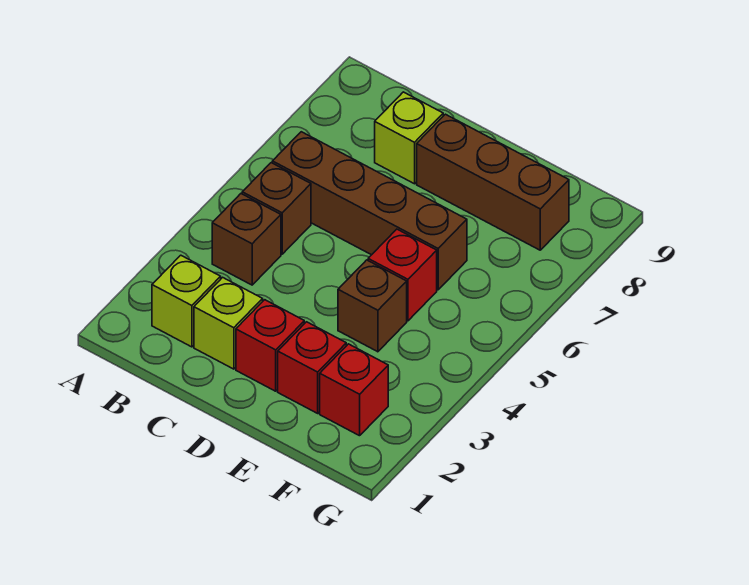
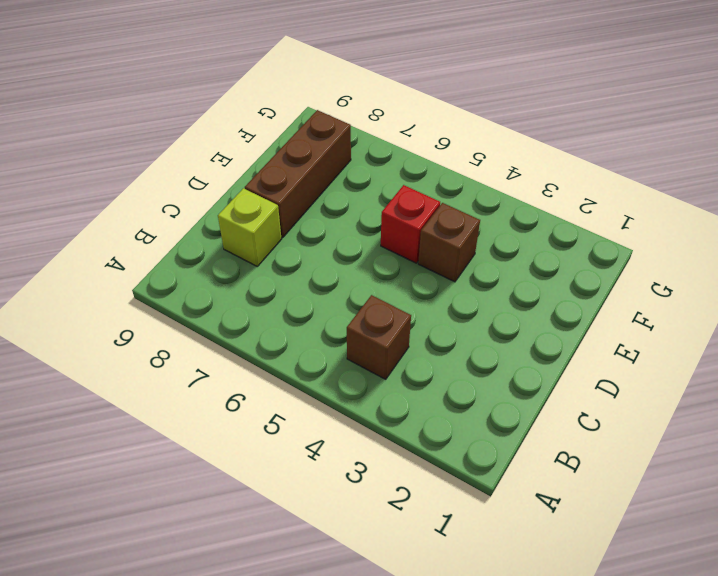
none -> lime 1x1 brick [152,255,221,347]
none -> brown 1x1 brick [242,163,311,254]
none -> brown 1x4 brick [272,132,467,290]

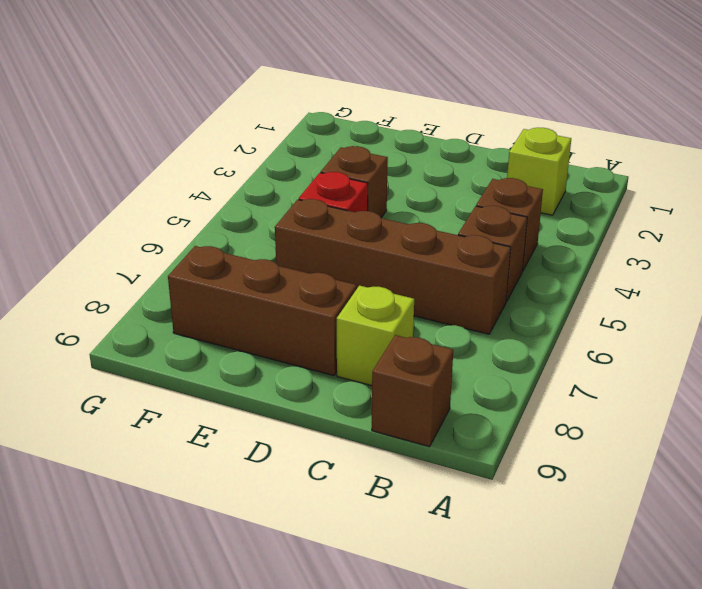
brown 1x1 brick [372,335,453,447] -> none
none -> lime 1x1 brick [194,277,263,369]
none -> red 1x1 brick [236,300,304,391]
none -> red 1x1 brick [278,322,346,413]

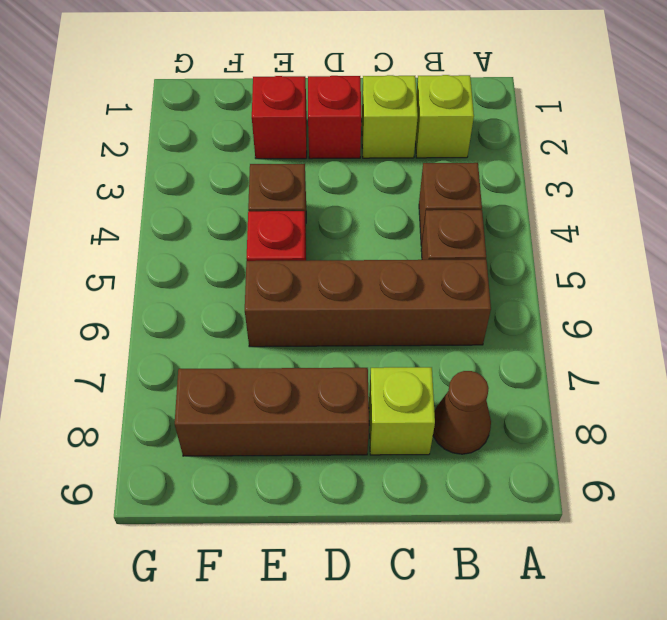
brown 1x1 cone [433,371,491,454] -> none
none -> red 1x1 brick [320,344,388,436]

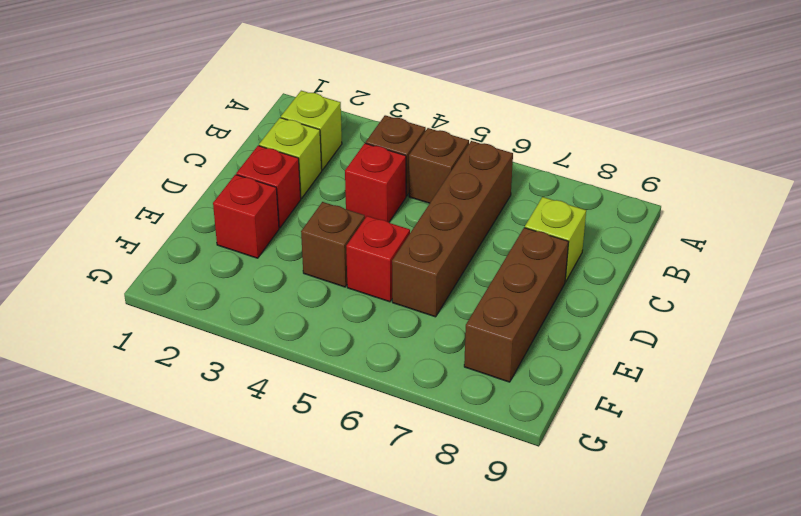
red 1x1 brick [345,143,406,222] -> red 1x1 brick moved to [320,344,388,436]

